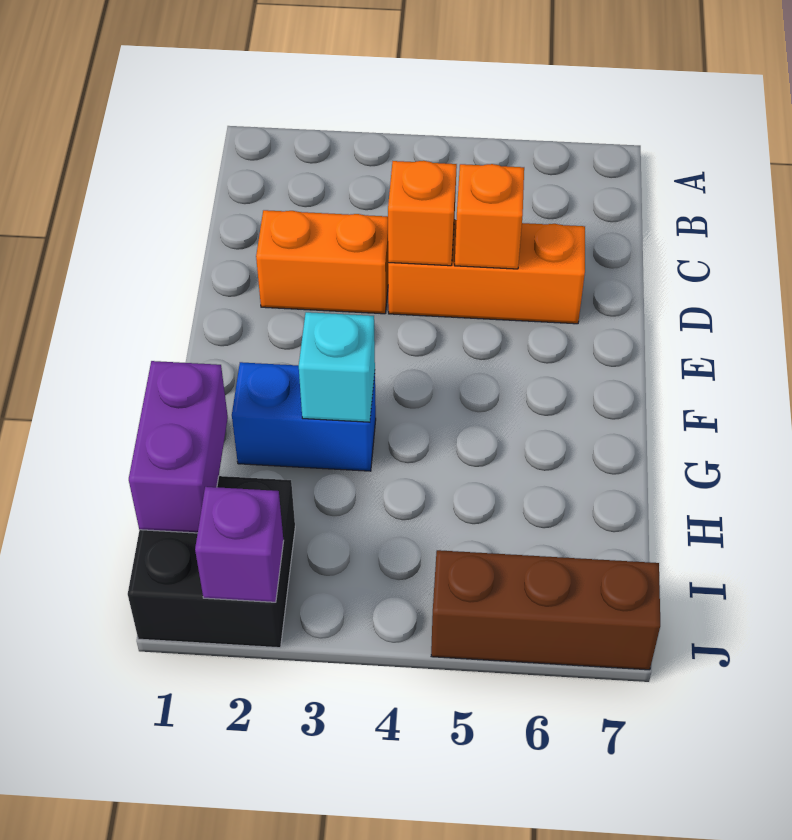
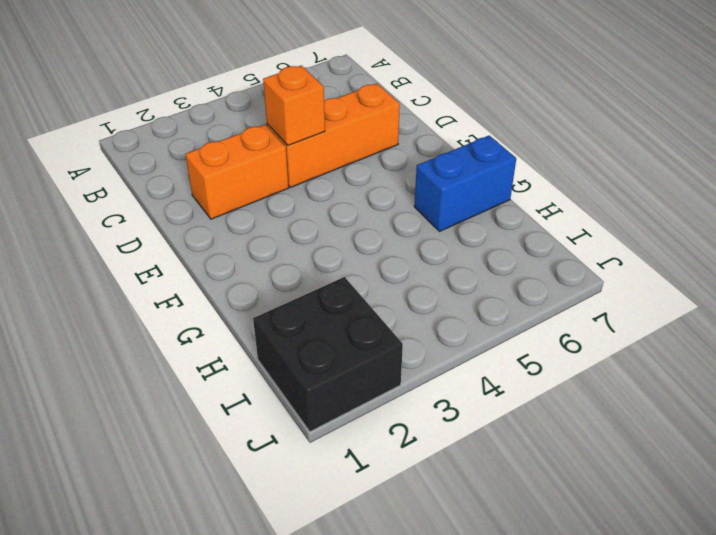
blue 1x2 brick [414,136,516,232] -> blue 1x2 brick moved to [232,362,376,471]
none -> brown 1x3 brick [431,550,660,670]
none -> orange 1x1 brick [455,164,524,269]

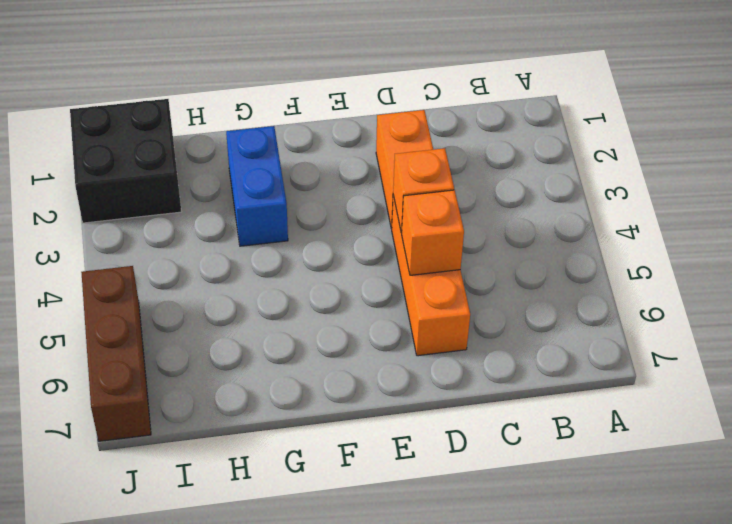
none -> cyan 1x1 brick [299,312,375,422]
none -> purple 1x2 brick [129,361,228,533]

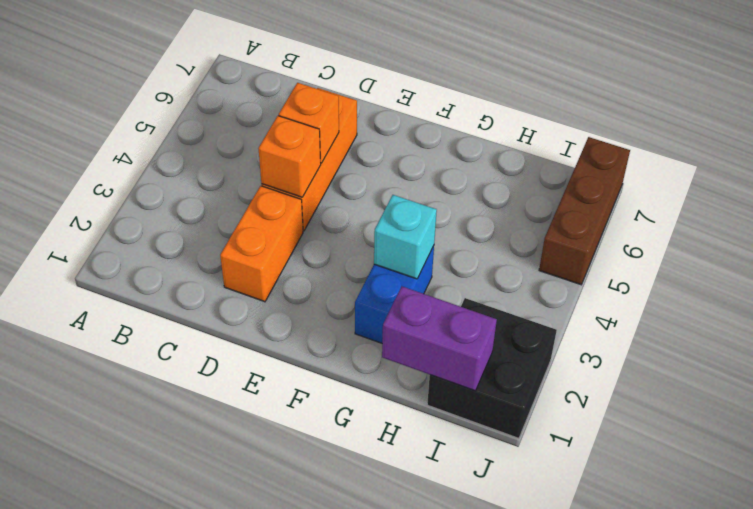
none -> purple 1x1 brick [195,487,284,602]

